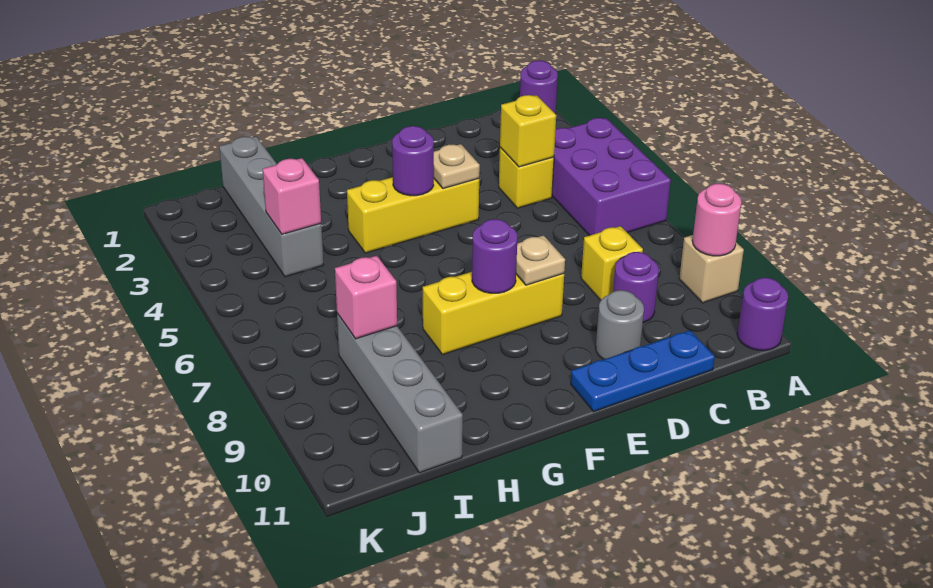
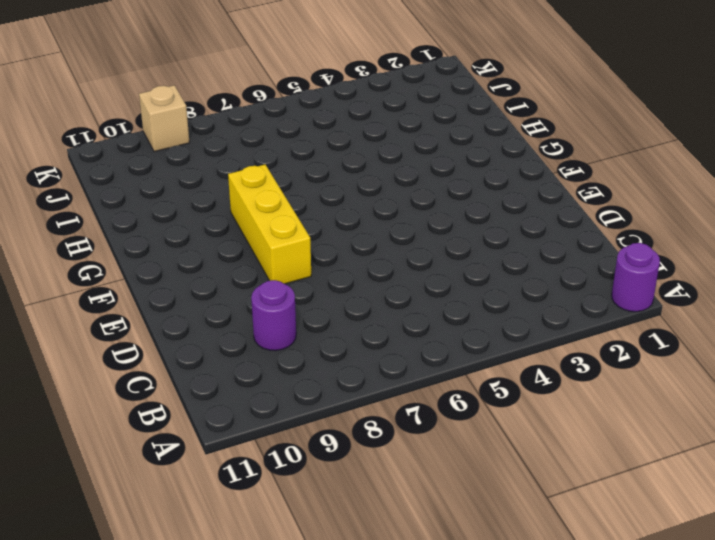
tan 1x1 brick [139,85,190,152] -> tan 1x1 brick moved to [679,235,744,303]
none -> purple 2x3 brick [552,118,671,236]
none -> purple 1x1 round brick [737,278,788,351]
none -> yellow 1x1 brick [499,147,554,208]

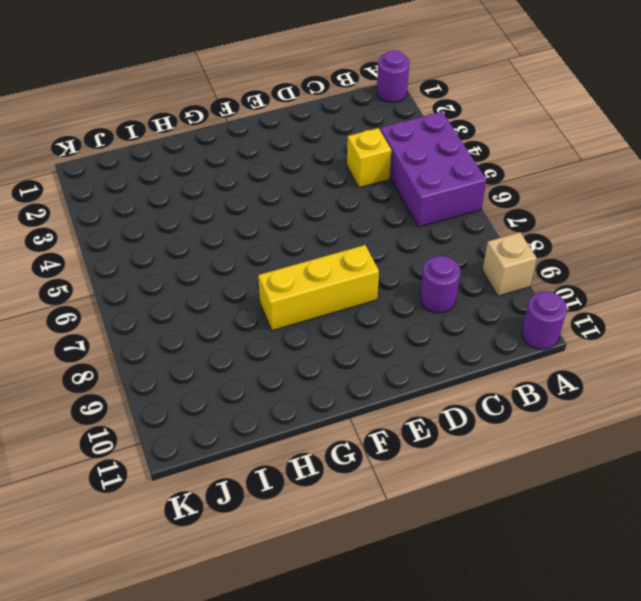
none -> yellow 1x1 brick [581,226,643,300]
none -> blue 1x3 plate [571,330,715,412]
none -> grey 1x1 round brick [596,290,644,360]

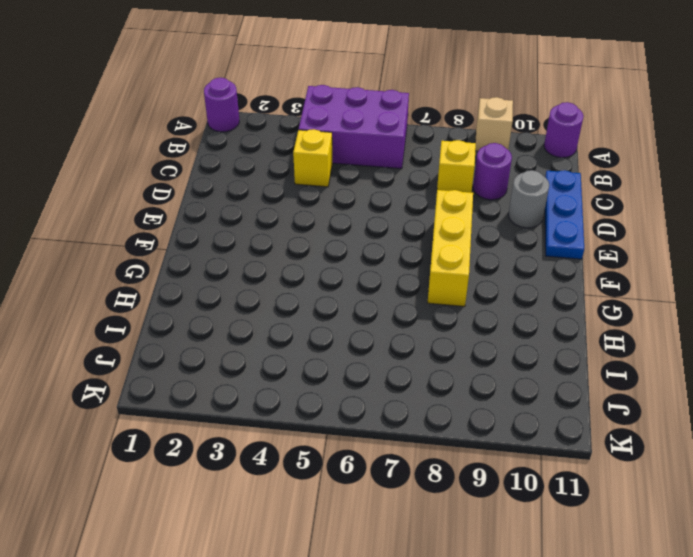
none -> yellow 1x3 brick [347,177,479,253]
none -> grey 1x4 brick [219,136,323,277]
none -> grey 1x4 brick [337,314,463,473]

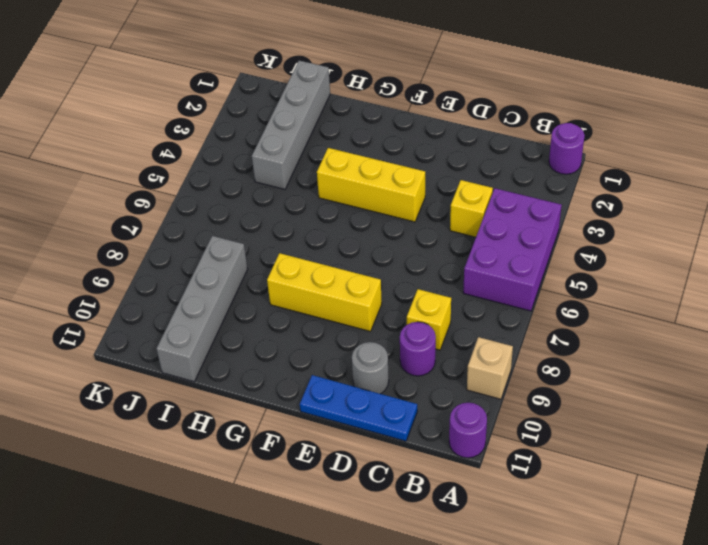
none -> pink 1x1 round brick [693,184,742,256]
none -> yellow 1x1 brick [500,95,556,167]
none -> tan 1x1 plate [434,144,480,189]

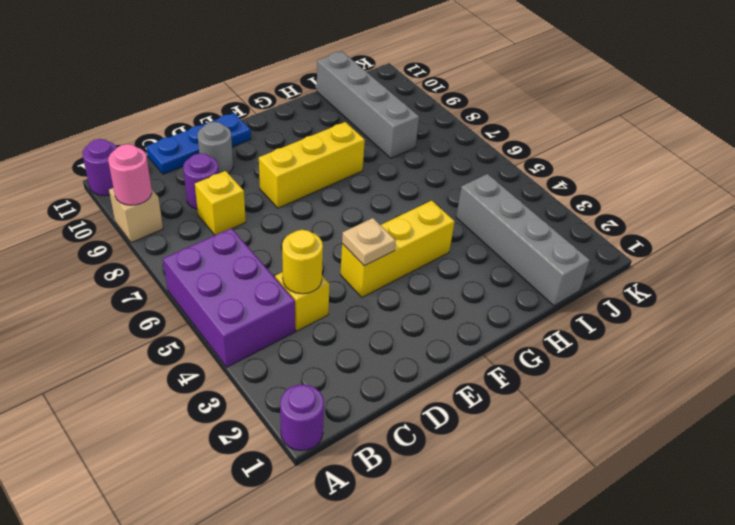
yellow 1x1 round brick [282,230,323,294] -> yellow 1x1 brick [500,95,556,167]
none -> tan 1x1 plate [516,235,565,285]
none -> purple 1x1 round brick [392,126,434,196]
none -> purple 1x1 round brick [472,219,517,293]

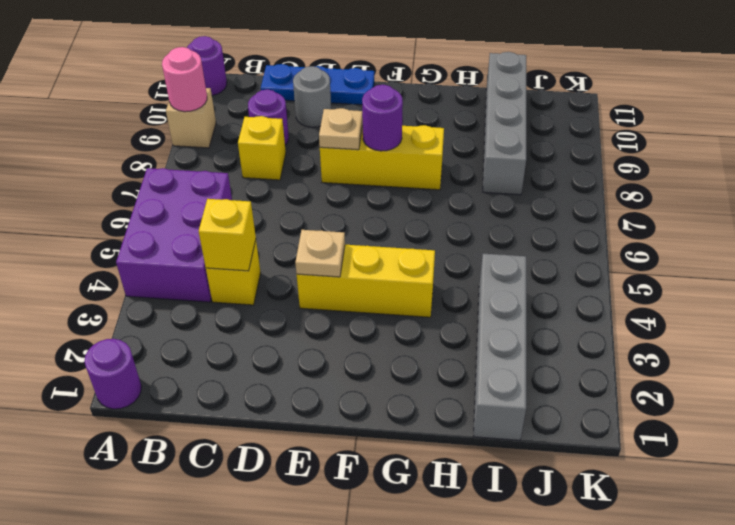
none -> purple 1x1 round brick [392,126,434,196]
none -> pink 1x1 brick [263,158,321,234]
none -> pink 1x1 brick [335,256,397,339]

